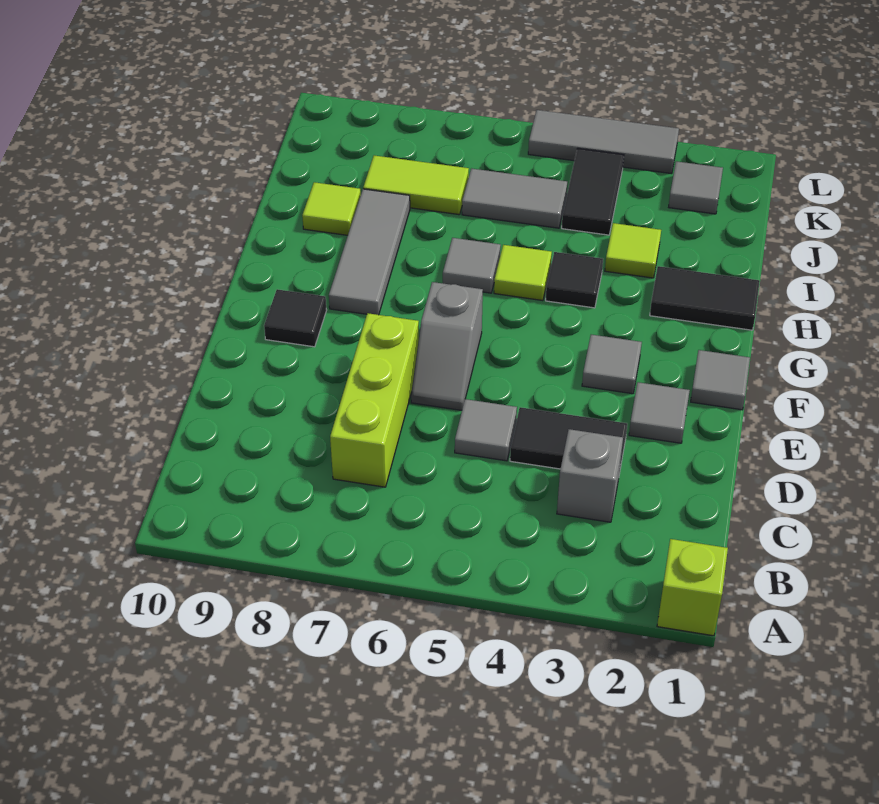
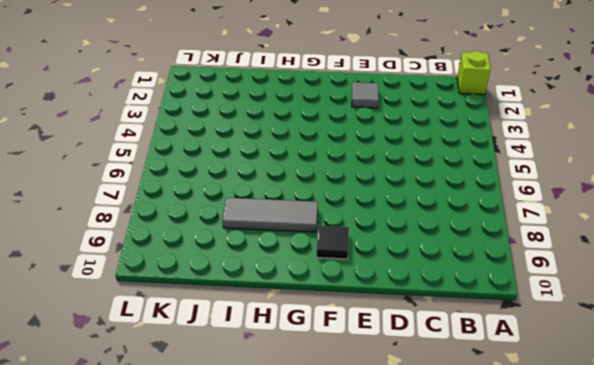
none -> grey 1x1 brick [557,429,623,522]
none -> lime 1x3 brick [330,313,419,487]
none -> black 1x2 tile [510,407,627,474]

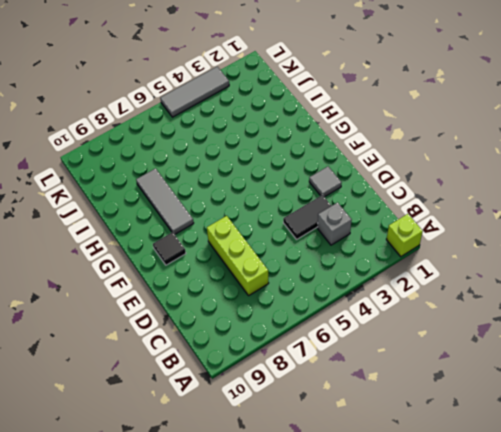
none -> grey 1x1 tile [455,399,517,461]
none -> grey 1x2 slope [411,282,483,410]
none -> grey 1x1 tile [691,350,750,410]

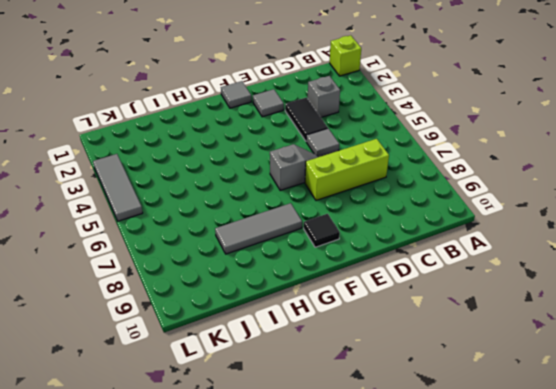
none -> grey 1x1 tile [582,335,642,394]
none -> black 1x2 tile [650,266,760,330]
none -> black 1x1 tile [546,252,603,308]

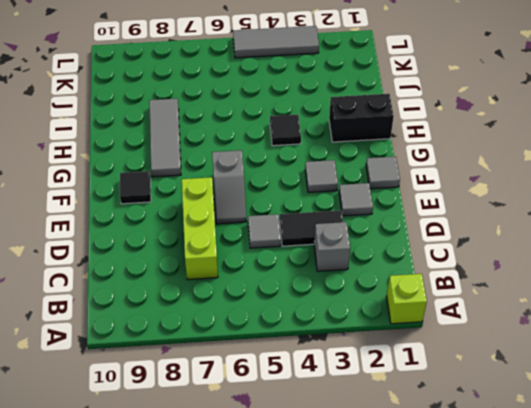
black 1x2 brick [329,94,394,142] -> black 1x2 tile [650,266,760,330]
none -> lime 1x1 tile [494,245,552,301]
none -> grey 1x1 tile [443,238,501,293]
none -> lime 1x1 tile [605,223,661,278]

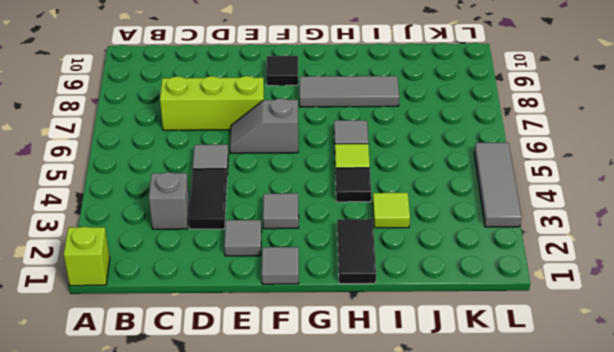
none -> lime 1x1 tile [302,182,361,235]
none -> black 1x2 tile [562,148,624,235]
none -> grey 1x2 tile [462,168,567,228]

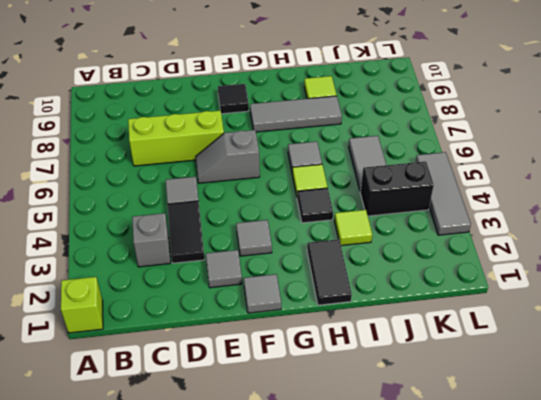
black 1x2 brick [360,161,434,216] -> black 1x2 tile [562,148,624,235]
none -> lime 1x2 tile [363,155,469,215]
none -> grey 1x1 tile [669,161,723,214]

